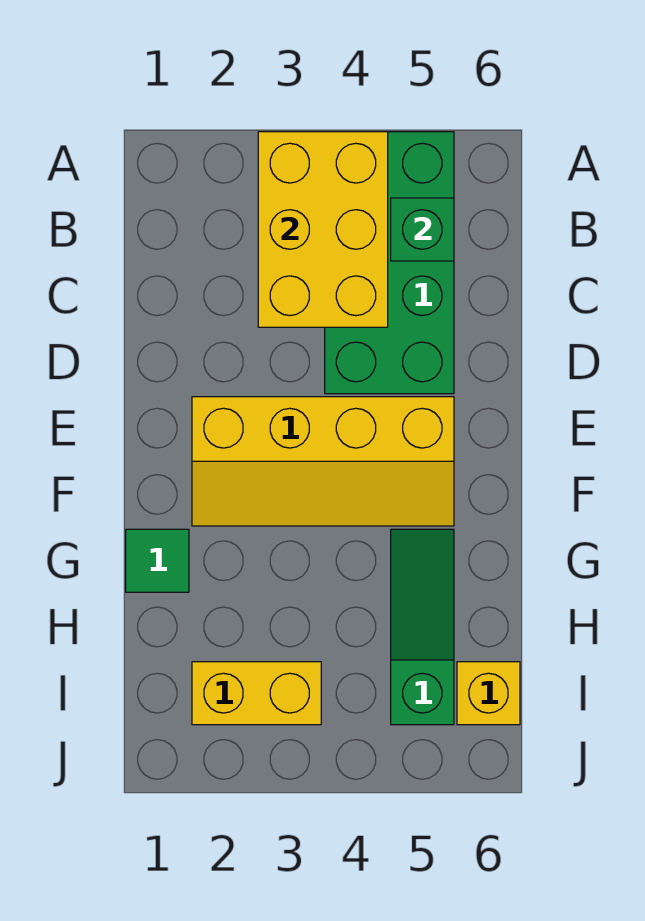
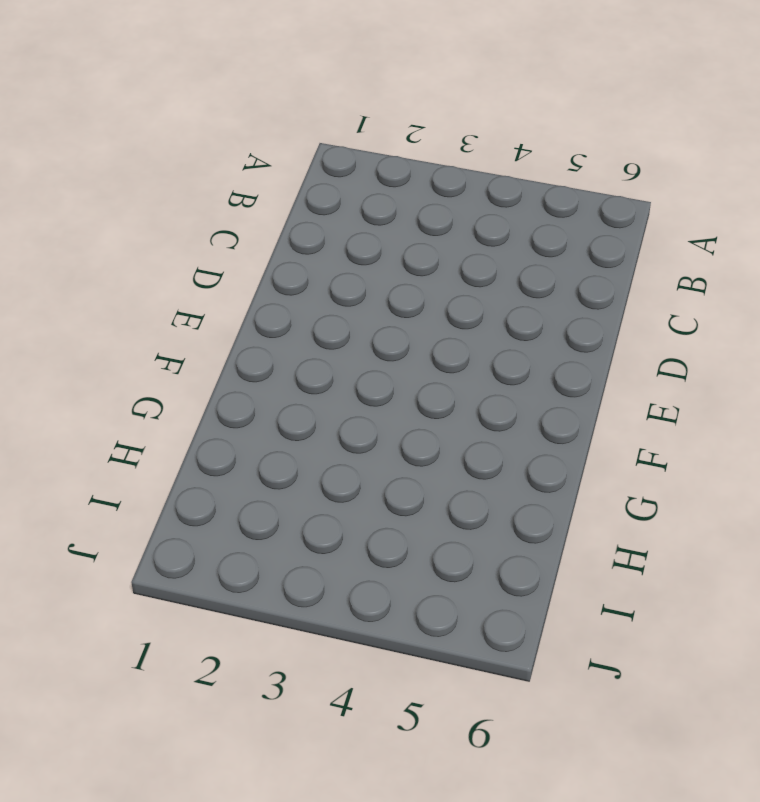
none -> green 2x4 brick [325,132,454,394]
none -> yellow 2x4 slope [192,397,454,526]

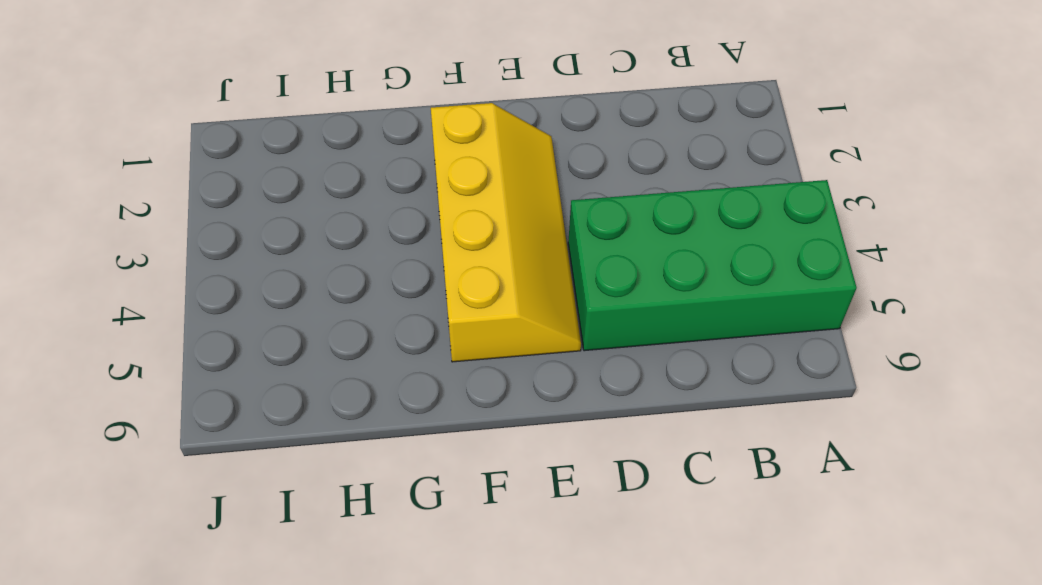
yellow 2x4 slope [431,103,581,362] -> yellow 2x4 slope turned to [192,397,454,526]
none -> green 1x1 tile [126,529,189,592]
none -> green 1x3 slope [391,529,454,725]

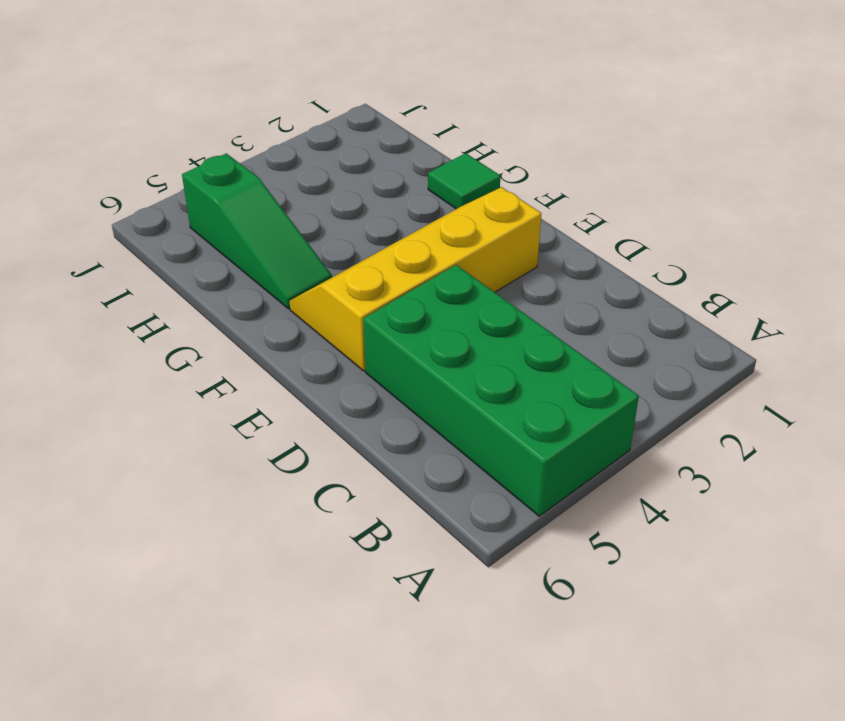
none -> yellow 1x2 brick [192,662,321,725]
none -> yellow 1x1 brick [457,662,520,725]

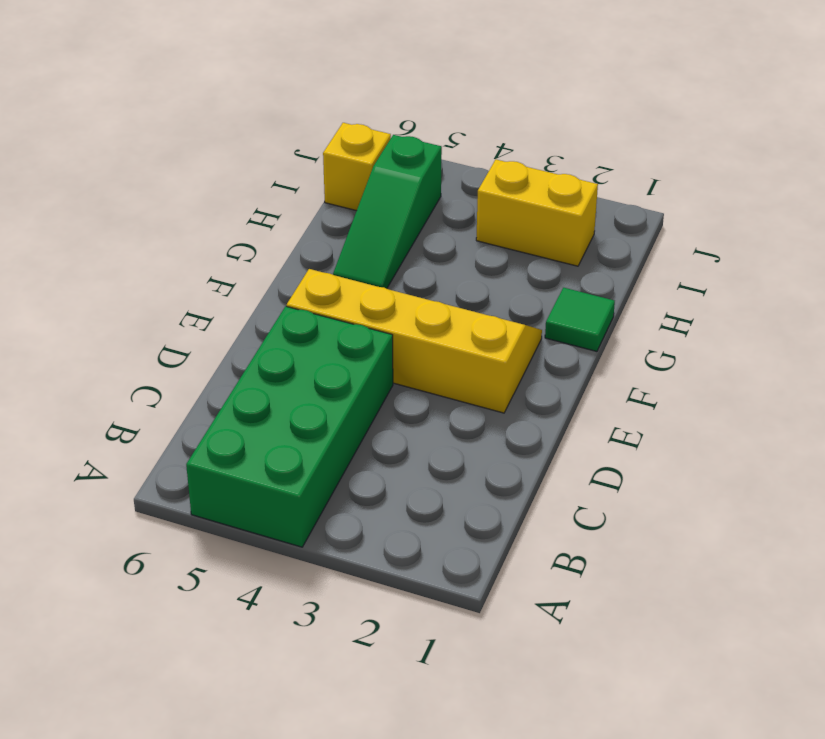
none -> yellow 2x3 brick [258,132,388,327]
none -> green 1x1 brick [391,198,454,261]

